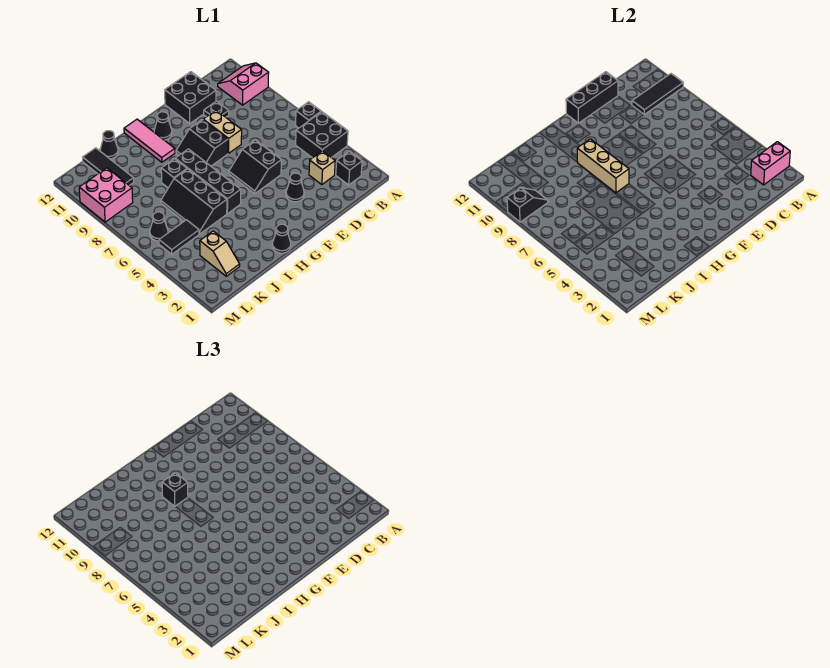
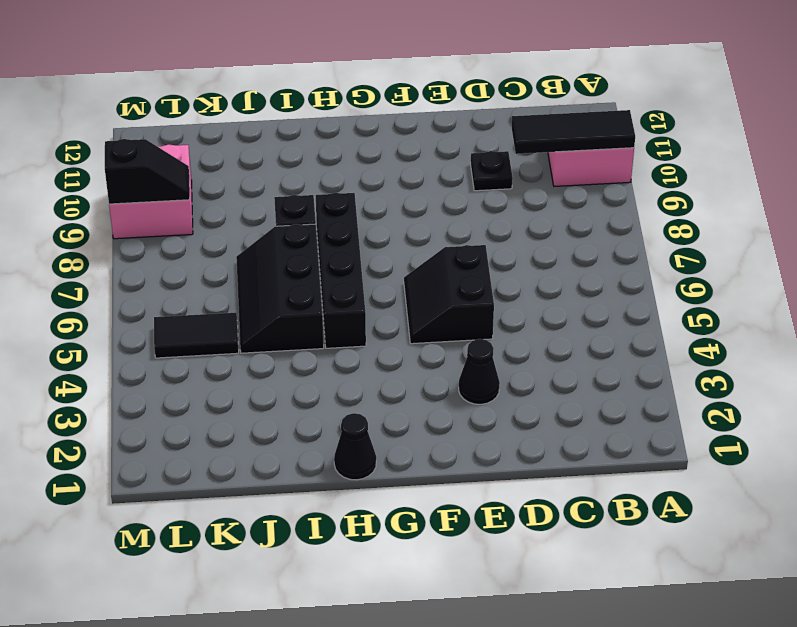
none -> black 2x2 brick [296,112,348,158]
none -> black 1x1 brick [296,102,321,128]
none -> black 1x1 brick [336,151,362,185]

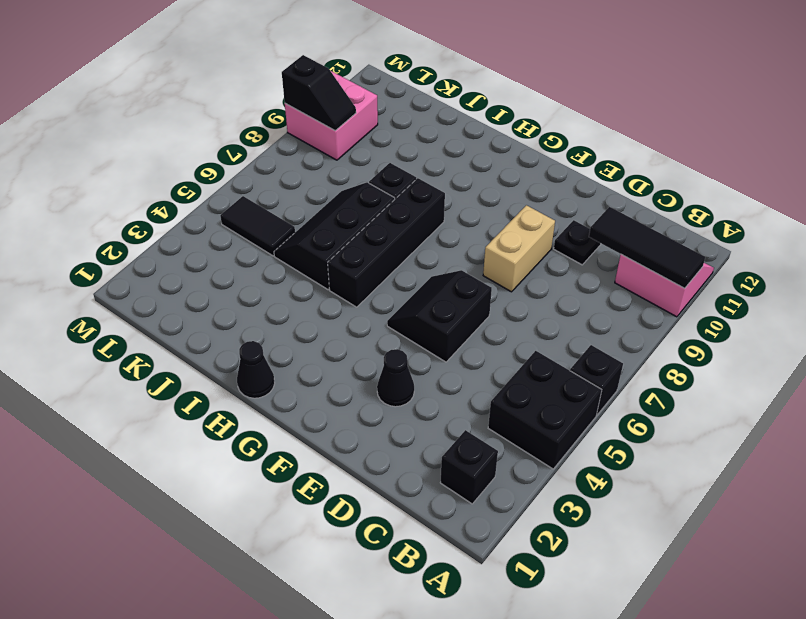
none -> tan 1x1 brick [309,151,335,185]
none -> black 2x2 brick [165,72,216,123]
none -> black 2x2 slope [176,120,228,166]

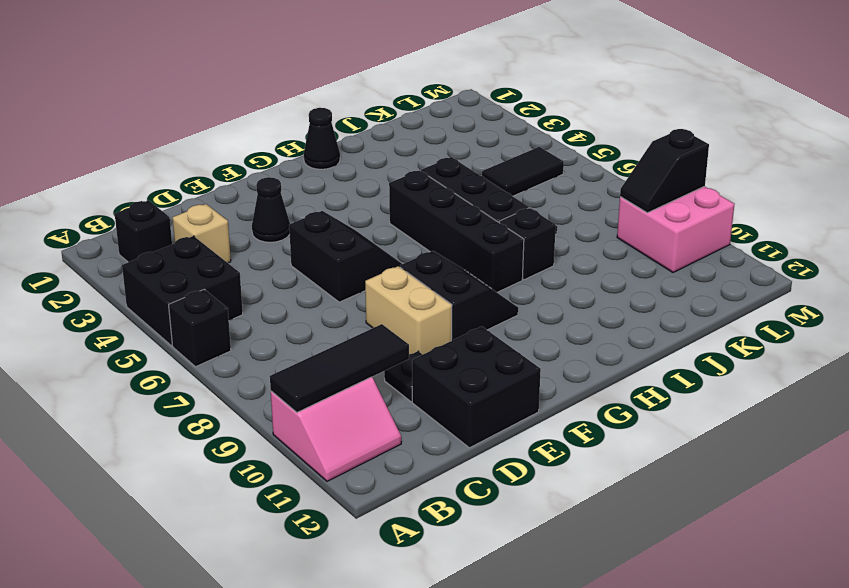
none -> black 1x1 cone [154,112,172,140]
none -> pink 1x3 tile [124,119,175,162]
none -> black 1x1 cone [100,131,118,159]

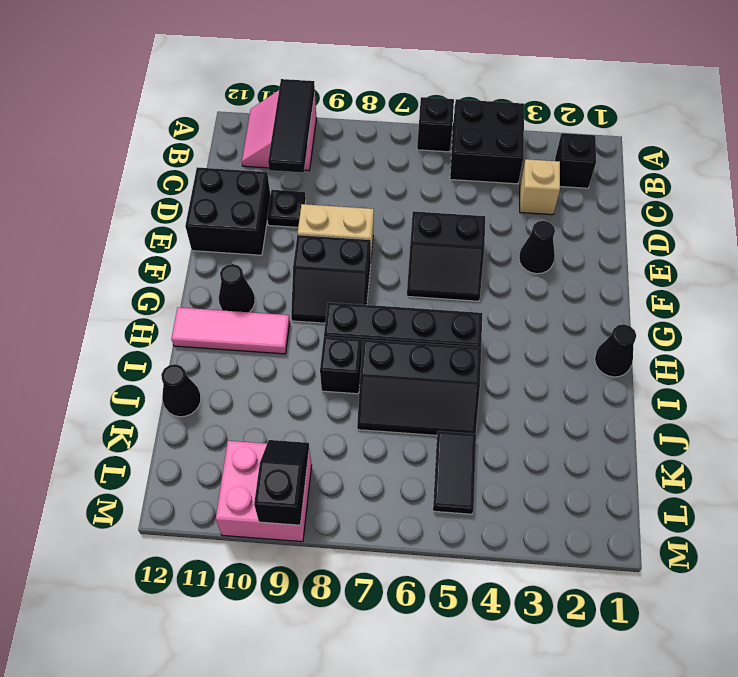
none -> tan 1x2 slope [200,231,240,276]
none -> black 1x3 tile [83,148,134,185]
none -> black 1x1 cone [150,212,168,241]

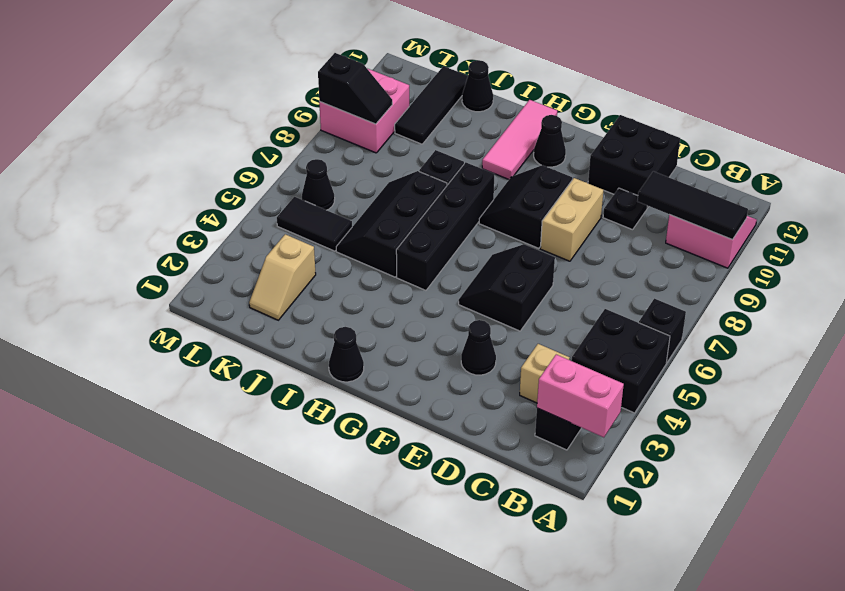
none -> black 1x3 brick [566,72,618,123]
none -> tan 1x3 brick [577,139,629,193]
none -> black 1x1 brick [162,473,188,506]

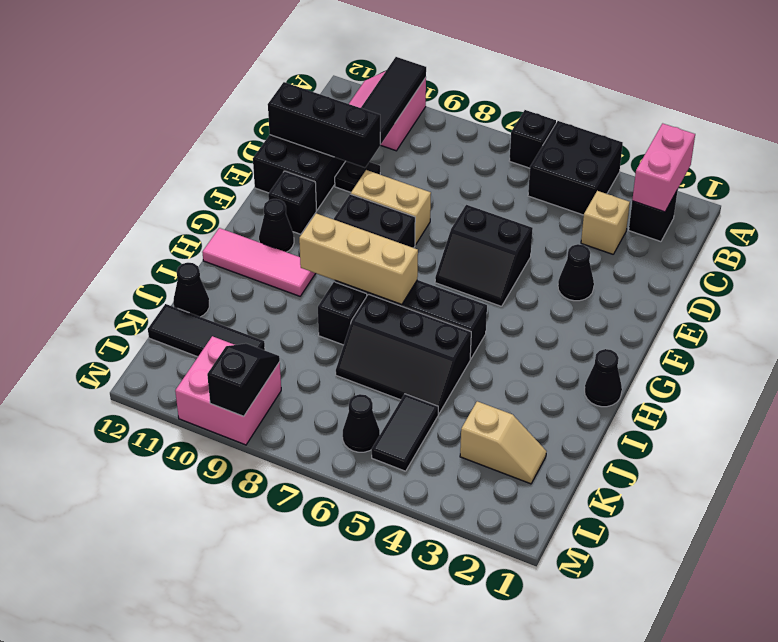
black 1x3 brick [268,82,380,168] -> black 1x3 brick turned to [566,72,618,123]
black 1x1 brick [268,171,316,234] -> black 1x1 brick moved to [162,473,188,506]

